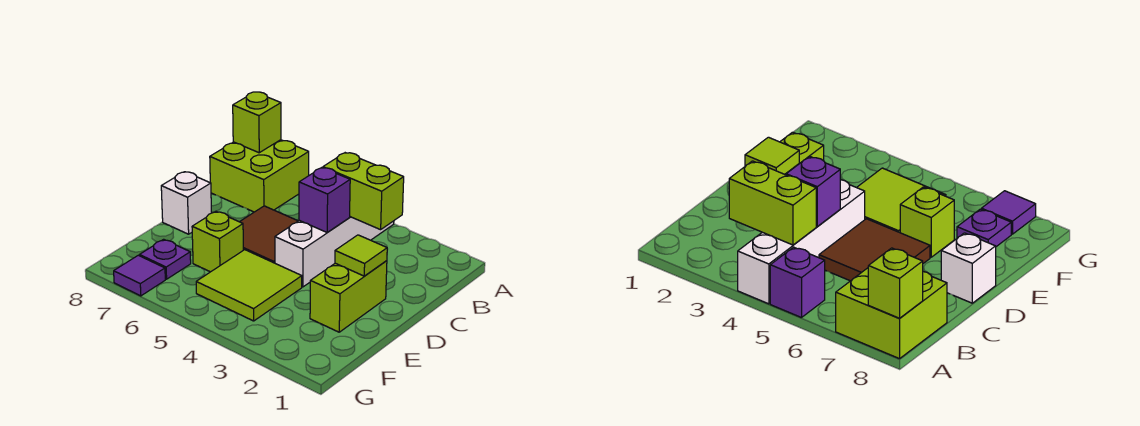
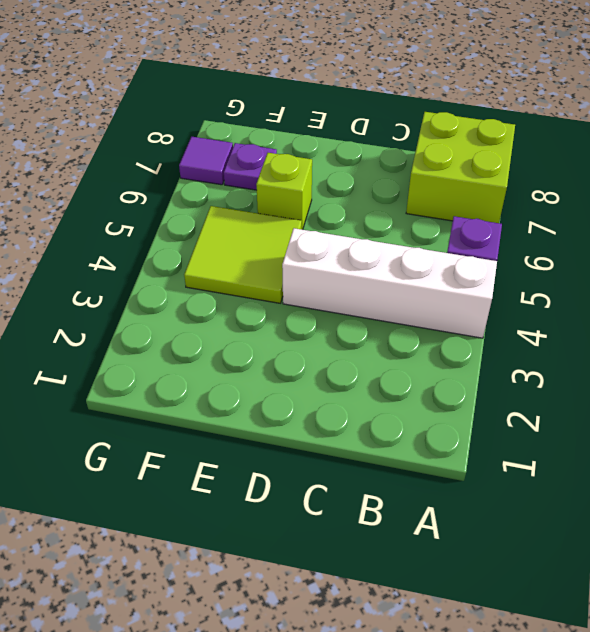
none -> brown 2x2 tile [240,206,298,263]
none -> lime 1x2 brick [310,261,387,332]
none -> white 1x1 brick [161,172,211,234]

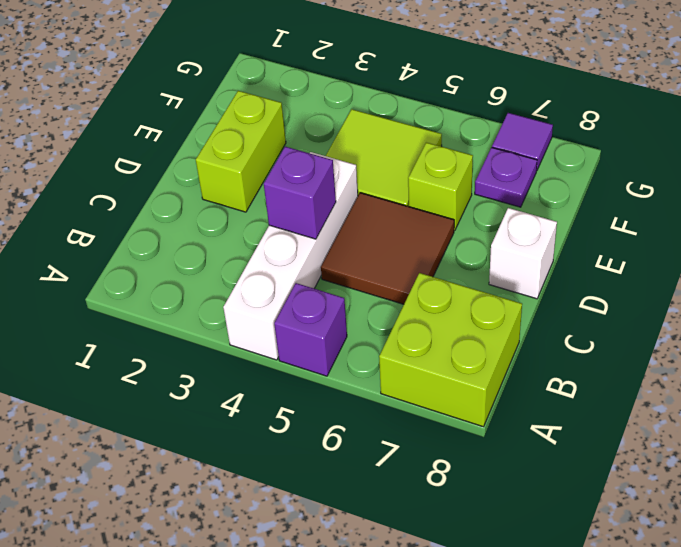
none -> lime 1x1 brick [233,92,281,153]
none -> lime 1x2 brick [323,153,404,230]
none -> lime 1x1 tile [335,235,387,276]

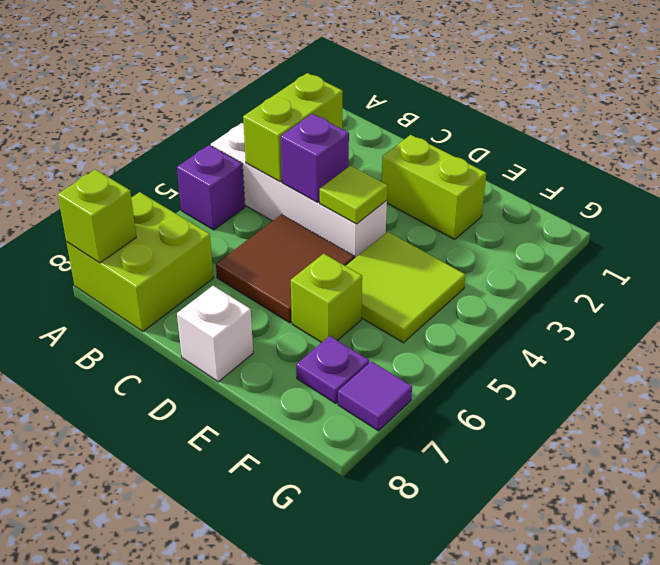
lime 1x1 tile [320,166,388,224] -> lime 1x1 tile moved to [335,235,387,276]

